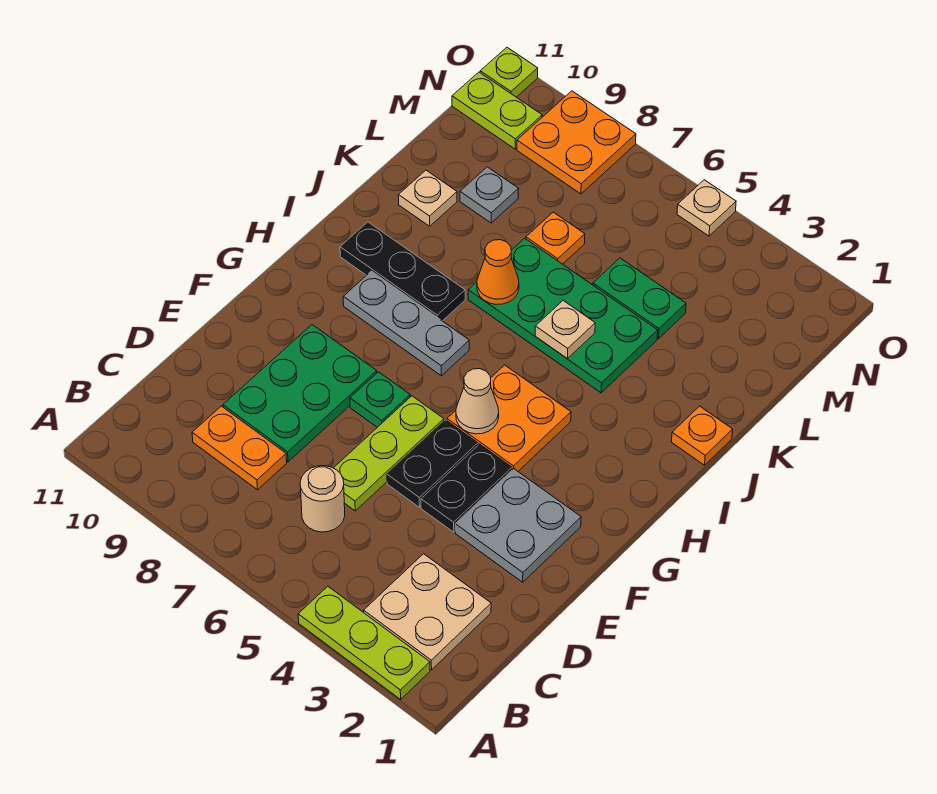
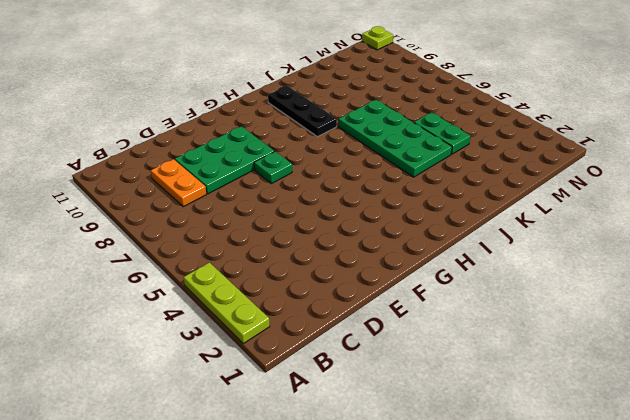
none -> tan 2x2 plate [364,554,491,670]
none -> tan 1x1 round brick [300,466,345,532]
none -> lime 1x3 plate [334,396,444,511]

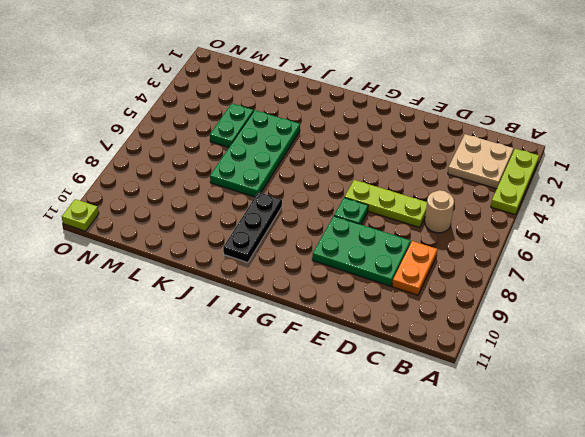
none -> grey 2x2 plate [455,469,581,582]
none -> black 1x2 plate [421,444,512,532]
none -> black 1x2 plate [387,420,478,507]

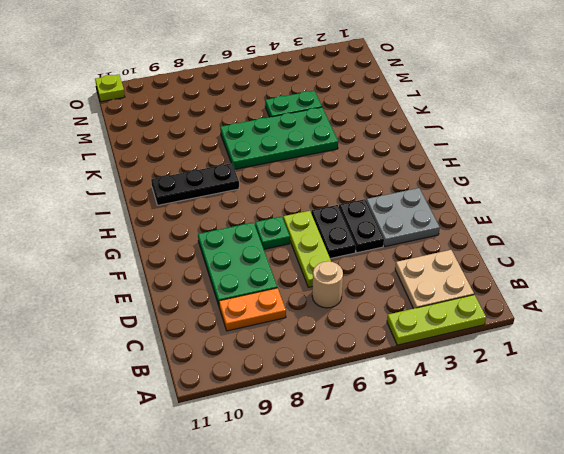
none -> orange 2x2 plate [447,365,571,471]
none -> grey 1x3 plate [343,271,469,376]
none -> orange 1x1 plate [672,406,733,465]

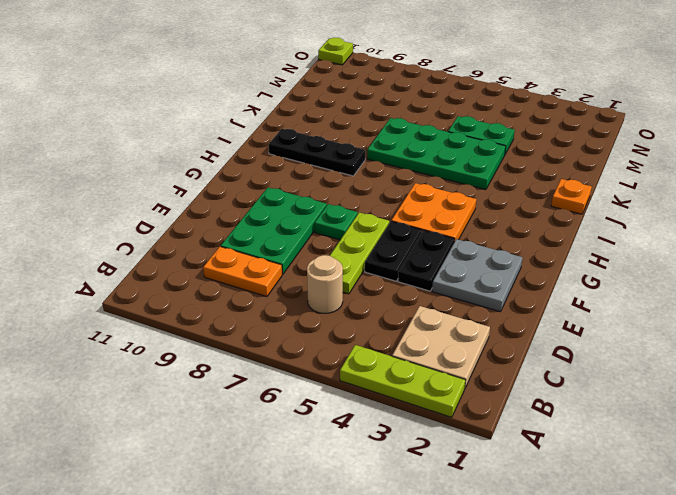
none -> grey 1x3 plate [343,271,469,376]
none -> tan 1x1 plate [398,170,457,226]
none -> orange 1x1 plate [526,212,585,264]

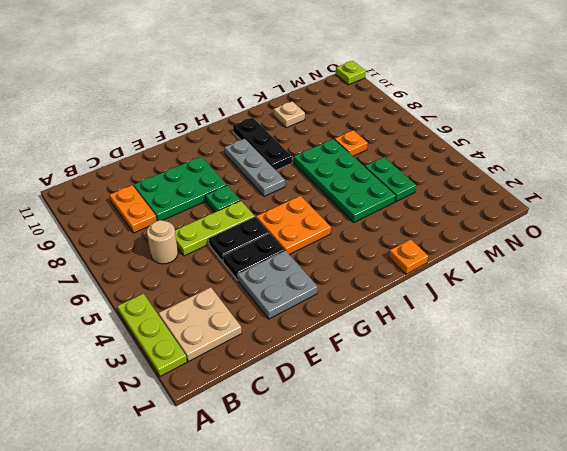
none -> grey 1x1 plate [460,167,519,223]
none -> orange 2x2 plate [517,91,636,194]
none -> lime 1x2 plate [452,72,542,149]

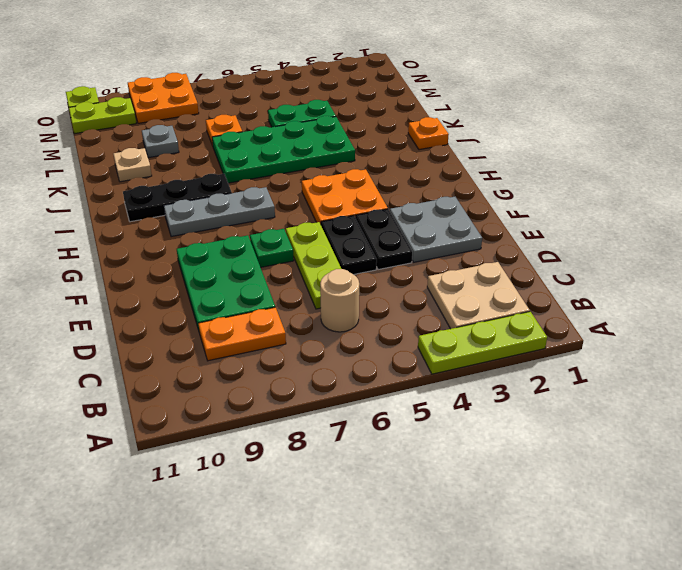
none -> tan 1x1 plate [677,180,736,236]
none -> tan 1x1 cone [456,369,499,434]
none -> tan 1x1 plate [535,301,595,358]

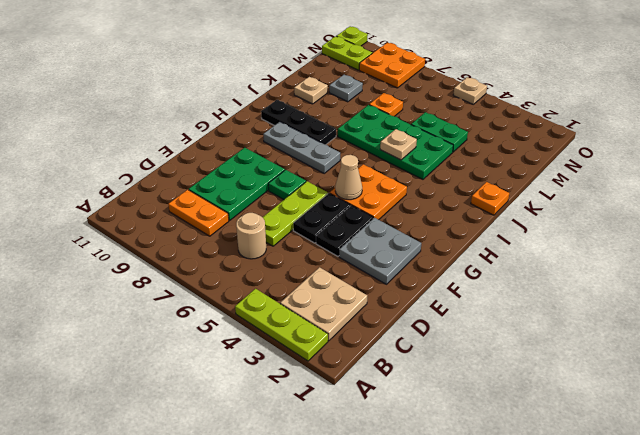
none -> orange 1x1 cone [477,240,519,305]

